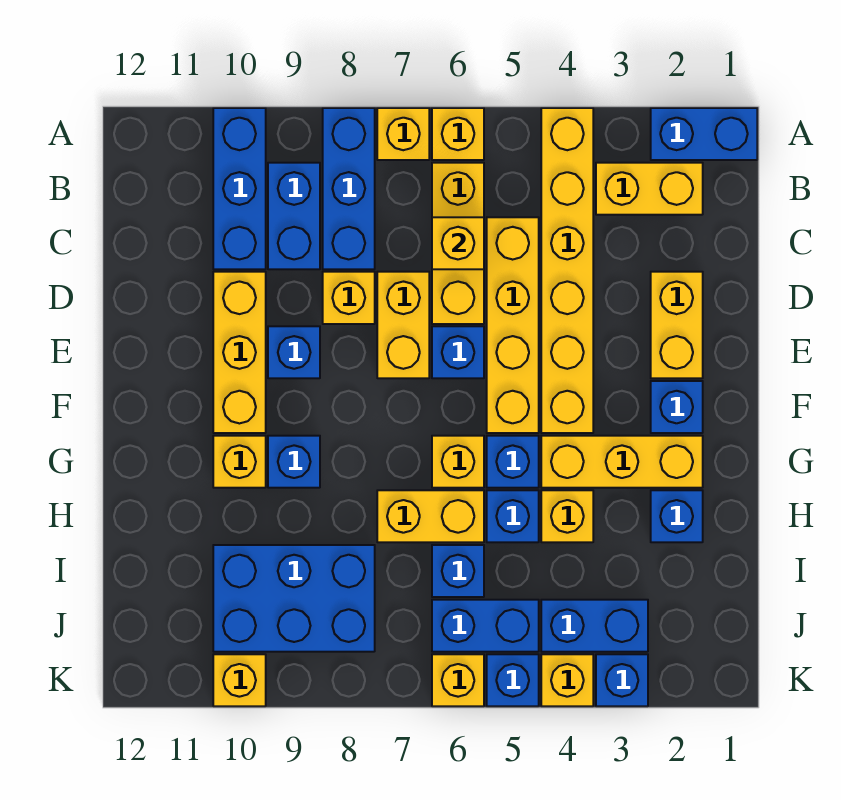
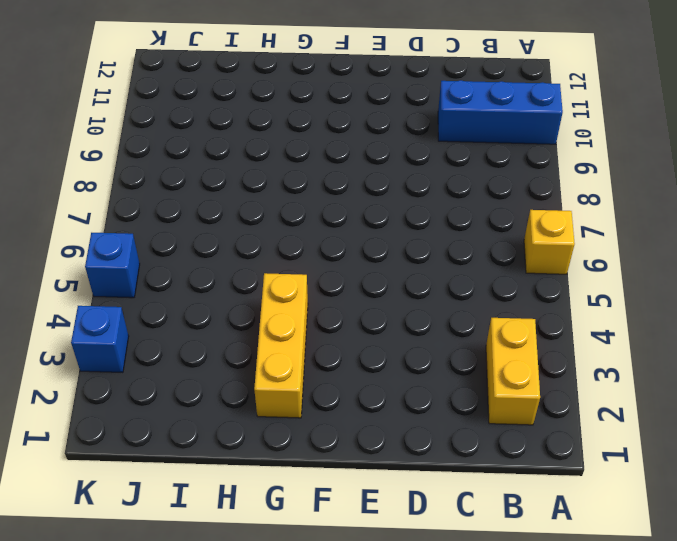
none -> blue 1x2 brick [651,108,757,160]
none -> yellow 1x6 brick [541,108,593,433]
none -> yellow 1x1 brick [377,108,429,160]
none -> blue 1x3 brick [323,108,375,269]

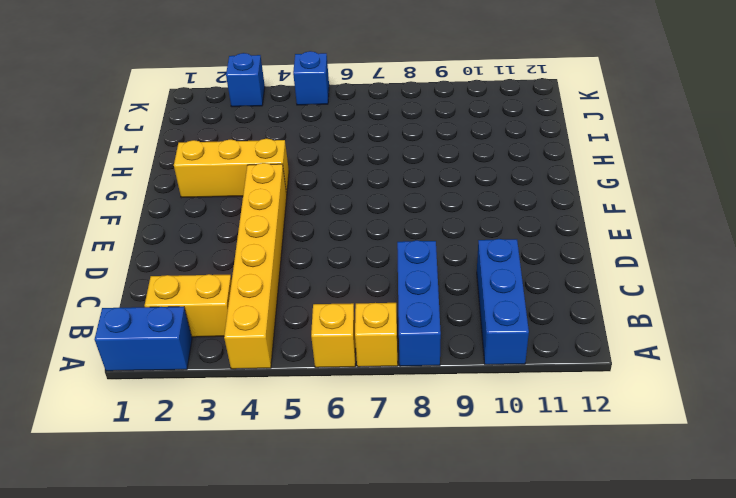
none -> yellow 1x3 brick [432,163,484,324]
none -> blue 1x2 brick [268,163,320,269]
none -> yellow 1x4 brick [487,217,539,433]
none -> yellow 1x2 brick [651,272,703,378]

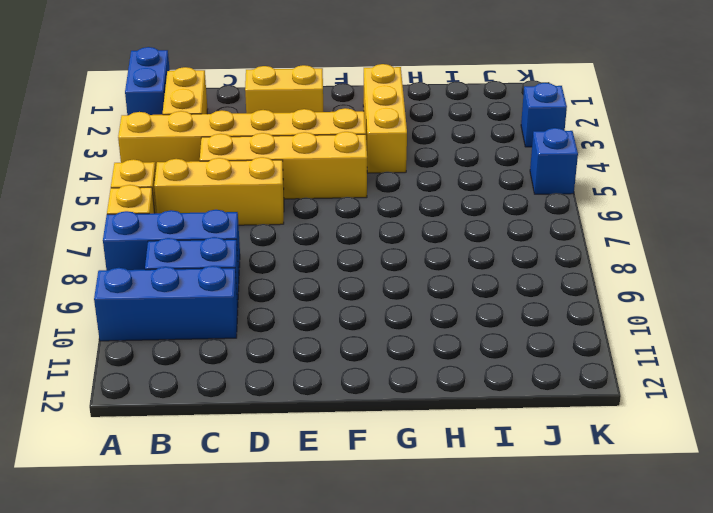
none -> yellow 1x2 brick [377,272,429,378]
none -> yellow 1x1 brick [323,272,375,324]
none -> yellow 1x3 brick [213,272,266,433]
none -> blue 1x1 brick [432,326,484,378]

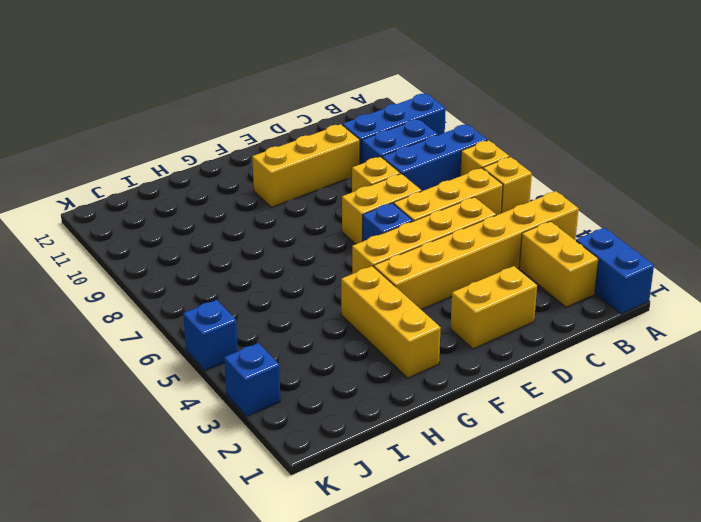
none -> blue 1x1 brick [268,326,320,378]
none -> blue 1x1 brick [651,381,703,433]
none -> blue 1x1 brick [487,436,539,488]
none -> yellow 1x1 brick [432,436,484,488]

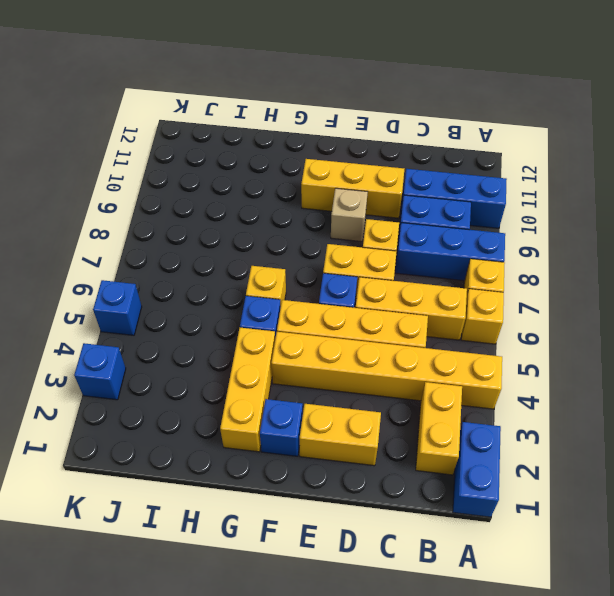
tan 1x1 brick [331,188,368,242] -> blue 1x1 brick [268,326,320,378]
none -> blue 1x1 brick [268,436,320,488]
none -> yellow 1x1 brick [213,436,266,488]
none -> blue 1x1 brick [651,490,703,542]
none -> yellow 1x1 brick [541,490,593,542]

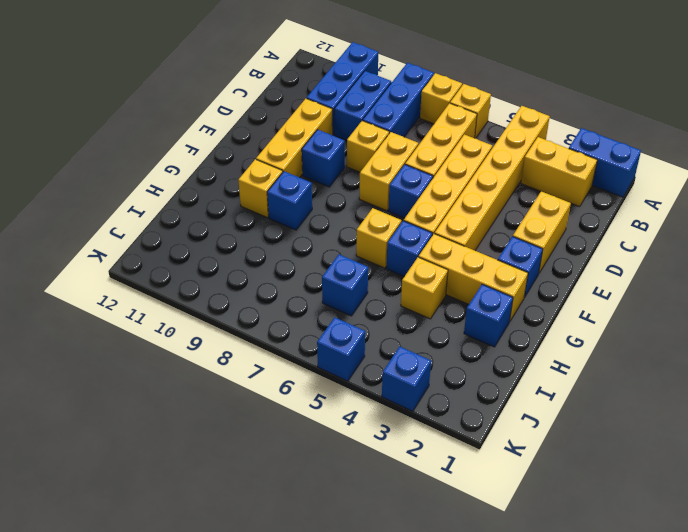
none -> blue 1x1 brick [487,490,539,542]
none -> yellow 1x2 brick [377,490,484,542]
none -> blue 2x3 brick [213,545,375,652]
none -> blue 1x2 brick [541,600,648,652]

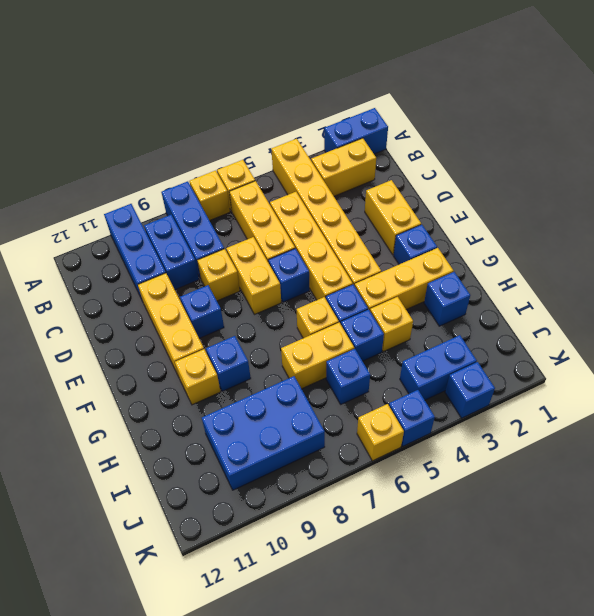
none -> blue 1x2 brick [432,600,539,652]
none -> yellow 1x1 brick [541,654,593,706]
none -> yellow 1x1 brick [213,654,266,706]
none -> yellow 1x1 brick [432,217,484,269]

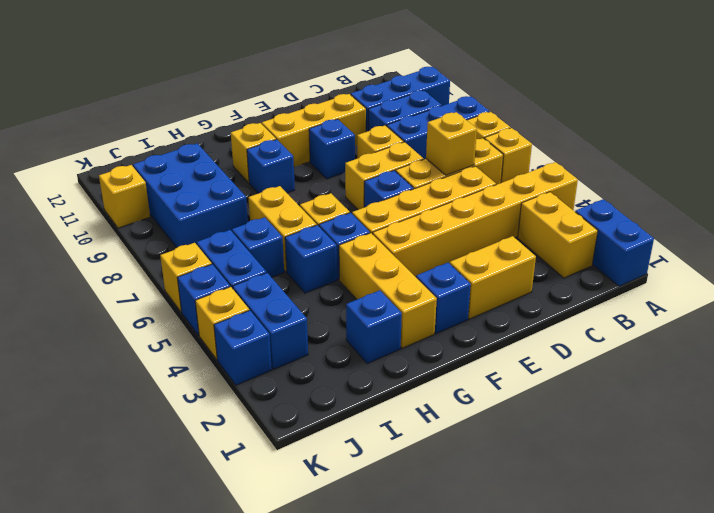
none -> yellow 1x1 brick [541,490,593,542]

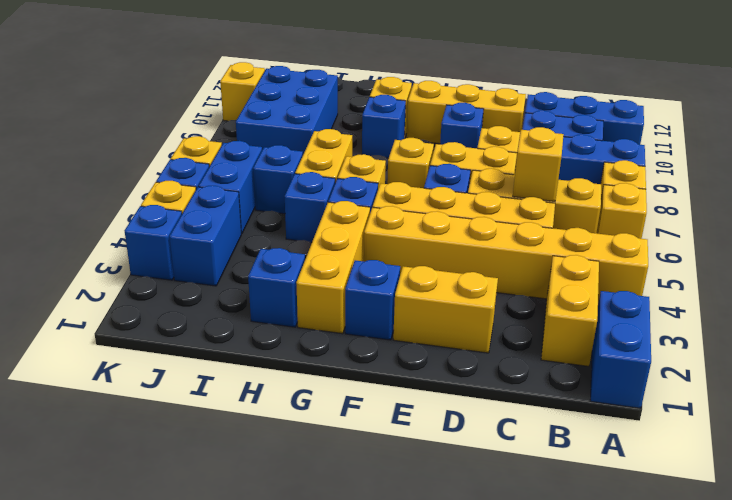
yellow 1x1 brick [387,138,434,188] -> yellow 1x1 brick moved to [541,490,593,542]

